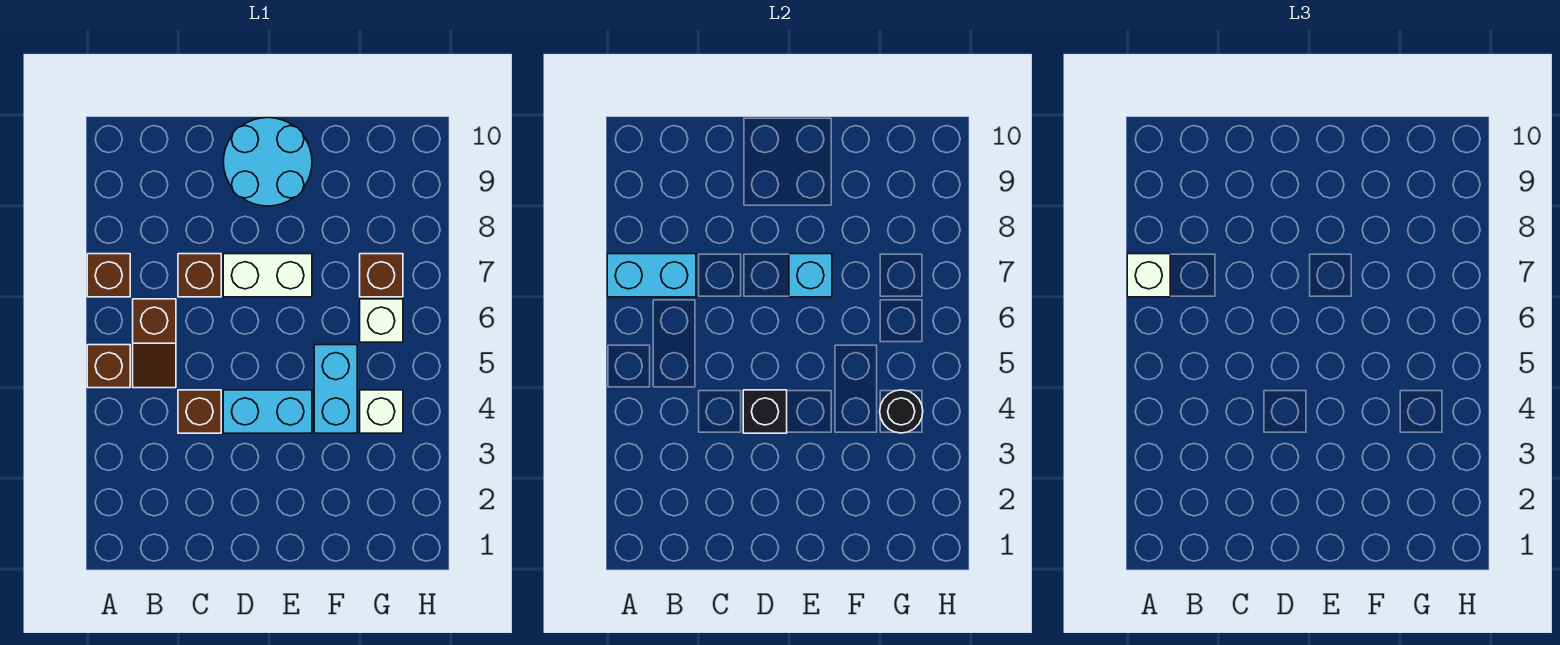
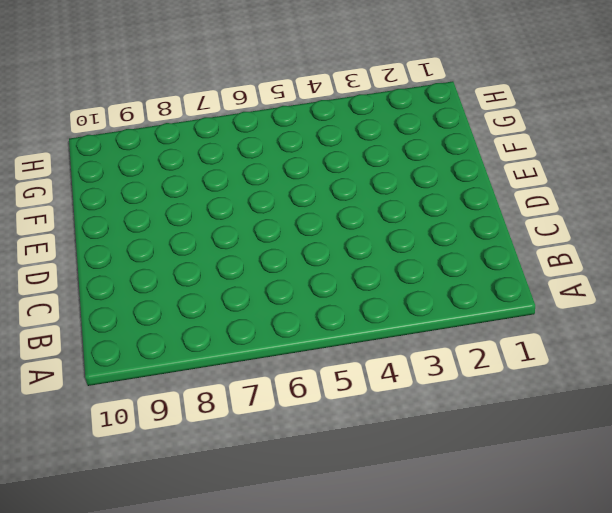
none -> brown 1x1 brick [87,345,130,388]
none -> brown 1x1 brick [87,254,130,297]
none -> brown 1x2 slope [133,299,176,388]

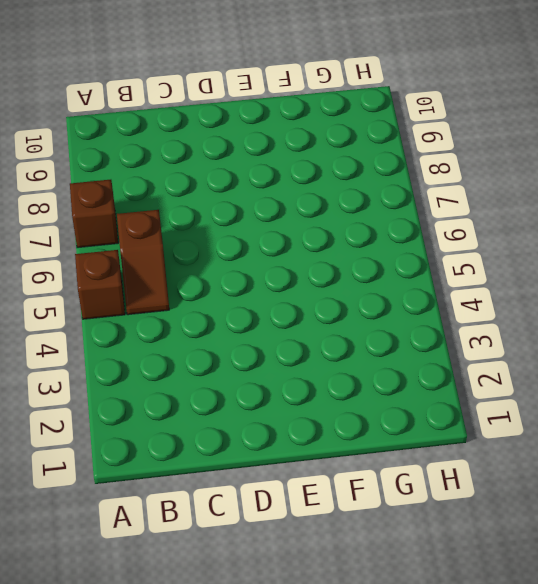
none -> brown 1x1 brick [178,390,221,433]
none -> brown 1x1 brick [178,254,221,297]
none -> cyan 1x2 brick [223,390,312,433]

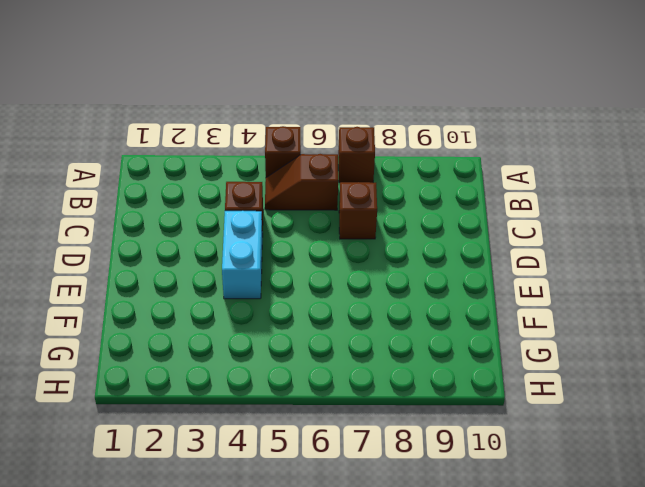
none -> white 1x2 brick [223,254,312,297]
none -> cyan 2x2 round brick [223,118,312,206]
none -> cyan 1x2 brick [314,345,357,433]

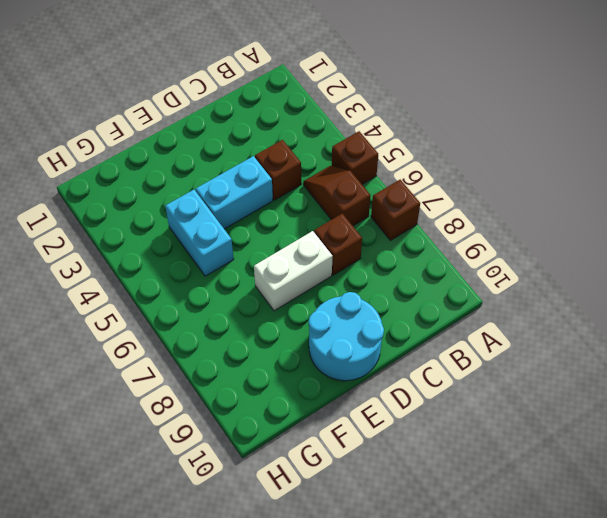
none -> white 1x1 brick [360,390,403,433]
none -> white 1x1 brick [360,299,403,342]
none -> brown 1x1 brick [360,254,403,297]

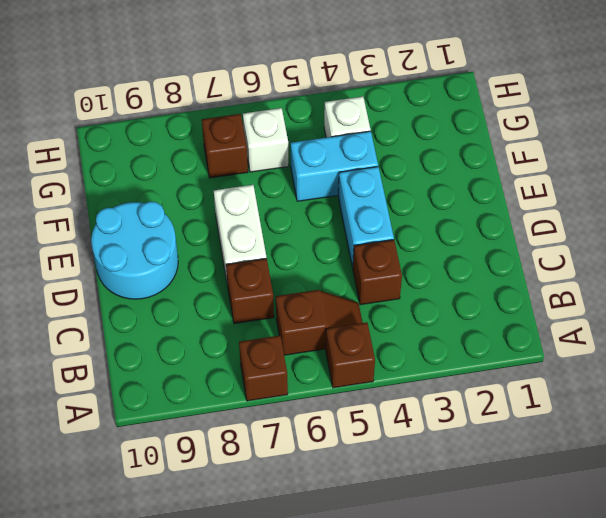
none -> cyan 1x2 brick [607,254,696,297]
none -> black 1x1 brick [743,390,787,433]
none -> cyan 1x1 brick [789,254,832,297]

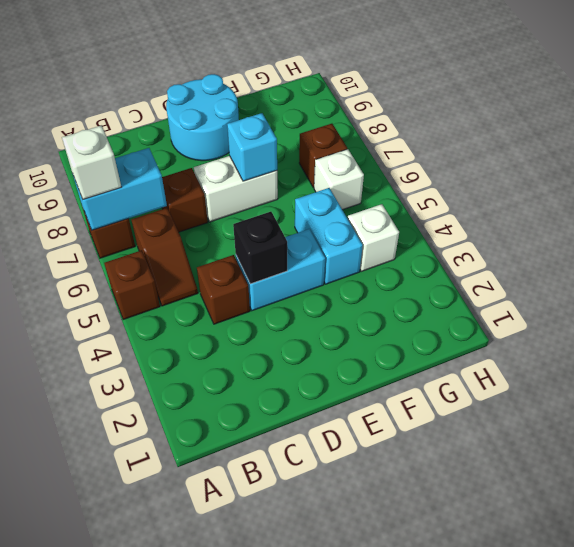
none -> black 1x1 round brick [880,390,923,433]

